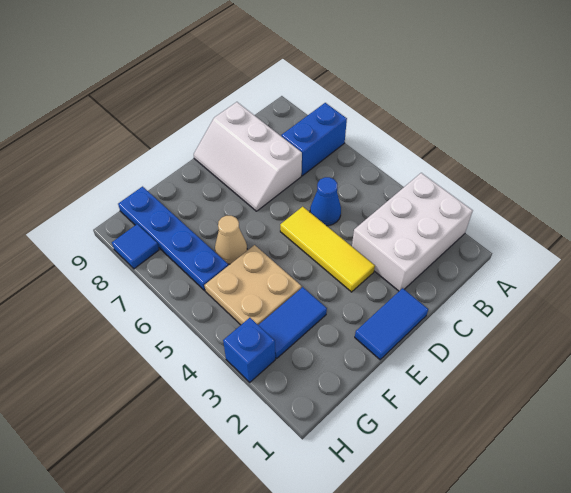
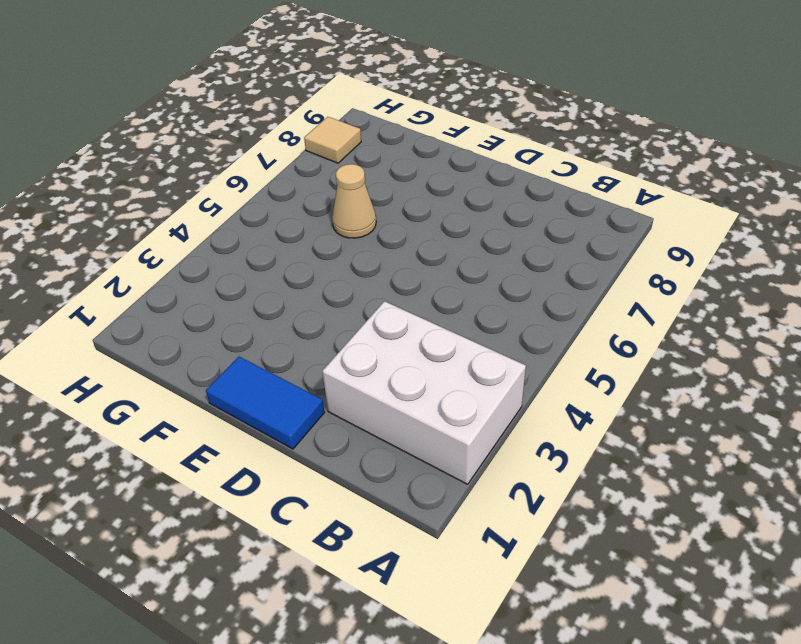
tan 1x1 tile [304,117,361,163] -> blue 1x1 tile [112,224,159,269]
none -> blue 1x2 brick [281,103,347,176]
none -> blue 1x1 cone [310,177,341,226]
none -> white 2x3 slope [194,102,302,211]

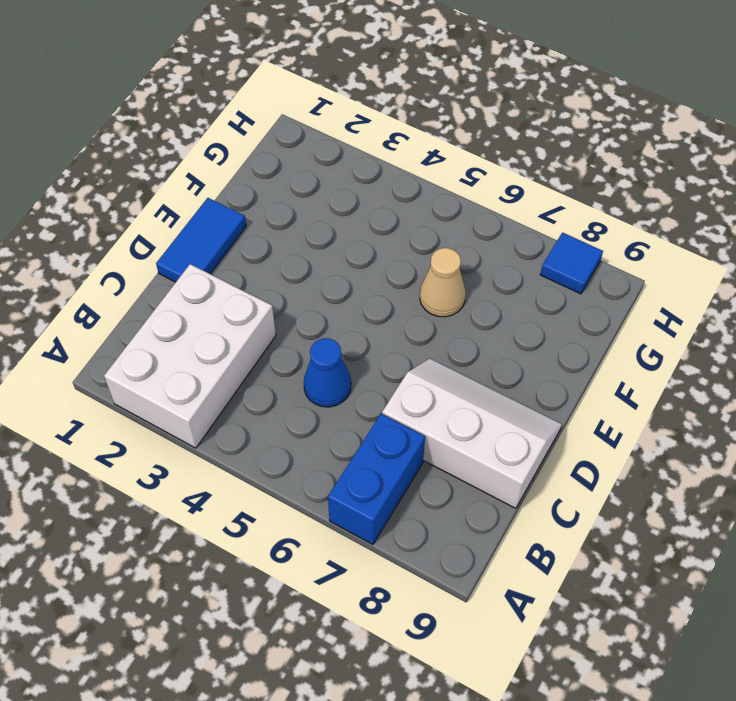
none -> yellow 1x3 tile [280,207,375,292]
none -> blue 1x2 tile [259,287,327,359]
none -> tan 2x2 plate [204,245,302,325]

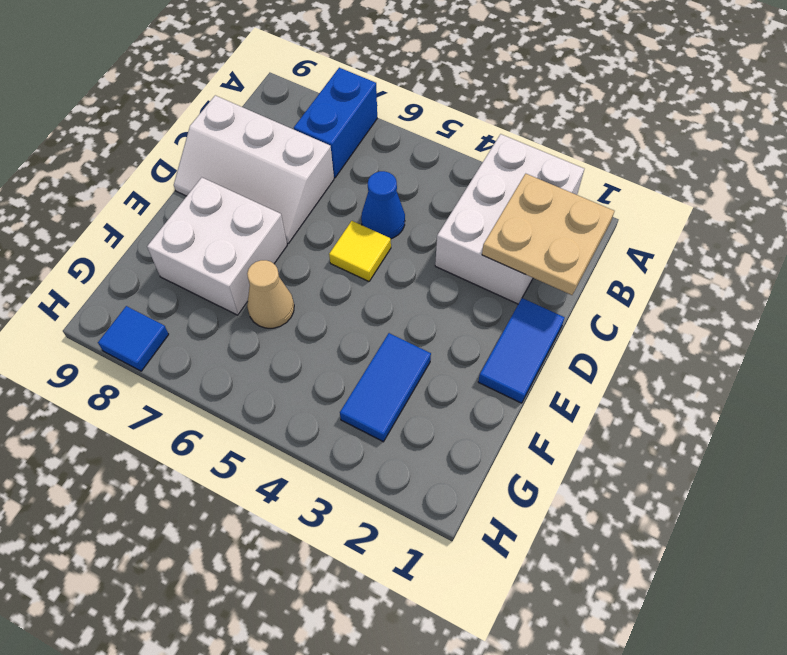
tan 2x2 plate [482,174,614,295] -> tan 2x2 plate moved to [204,245,302,325]
yellow 1x1 tile [329,221,391,281] -> yellow 1x3 tile [280,207,375,292]
white 2x2 brick [147,178,287,315] -> none
none -> blue 1x4 plate [118,187,228,290]
none -> blue 1x1 brick [223,318,275,382]

